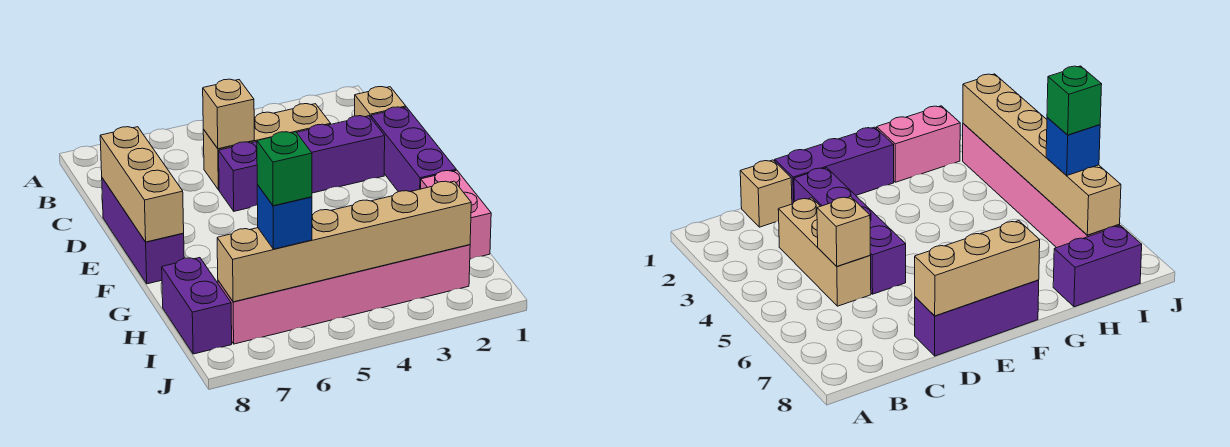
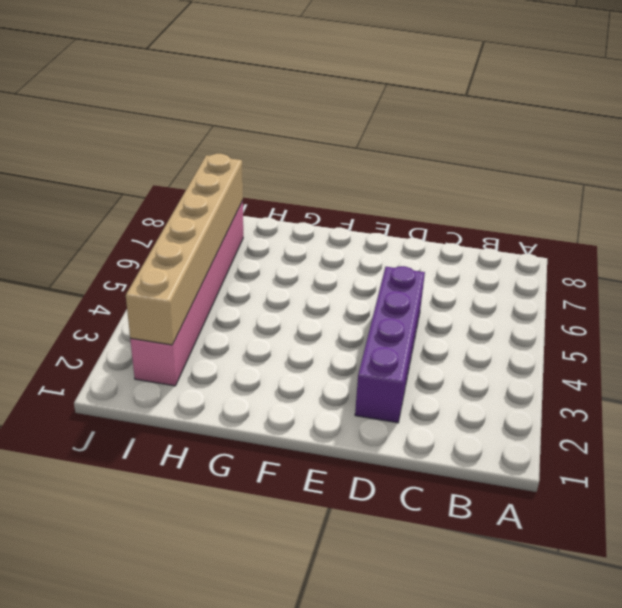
none -> tan 1x1 brick [355,87,406,117]
none -> tan 1x3 brick [203,104,331,190]
none -> purple 1x3 brick [371,107,456,192]

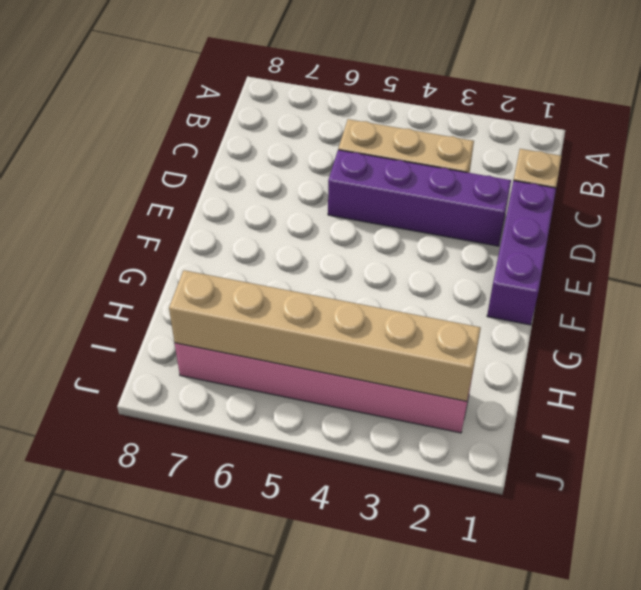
none -> purple 1x3 brick [102,178,184,284]
none -> pink 1x2 brick [421,170,491,259]
none -> purple 1x2 brick [162,258,232,354]

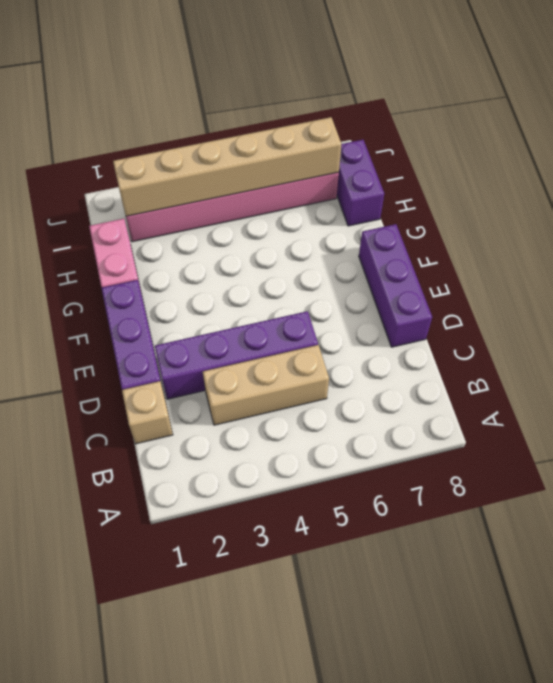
none -> tan 1x1 brick [203,79,254,149]
none -> tan 1x3 brick [100,127,184,242]
none -> blue 1x1 brick [257,185,312,249]

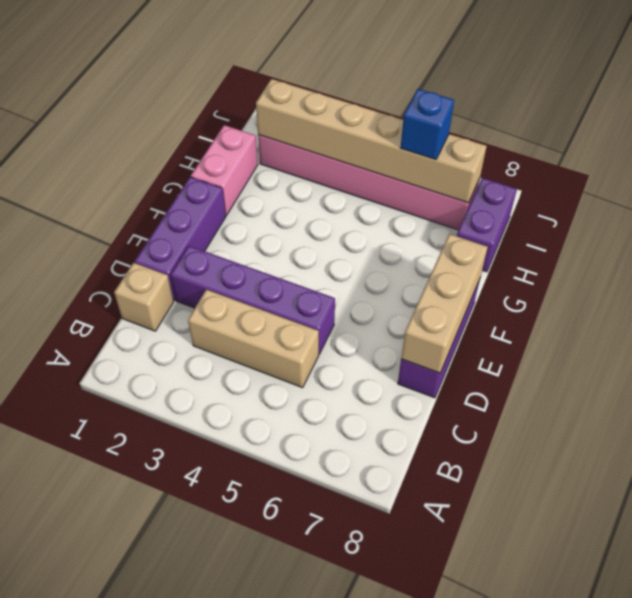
none -> tan 1x1 brick [203,79,254,149]
none -> green 1x1 brick [257,132,312,206]

